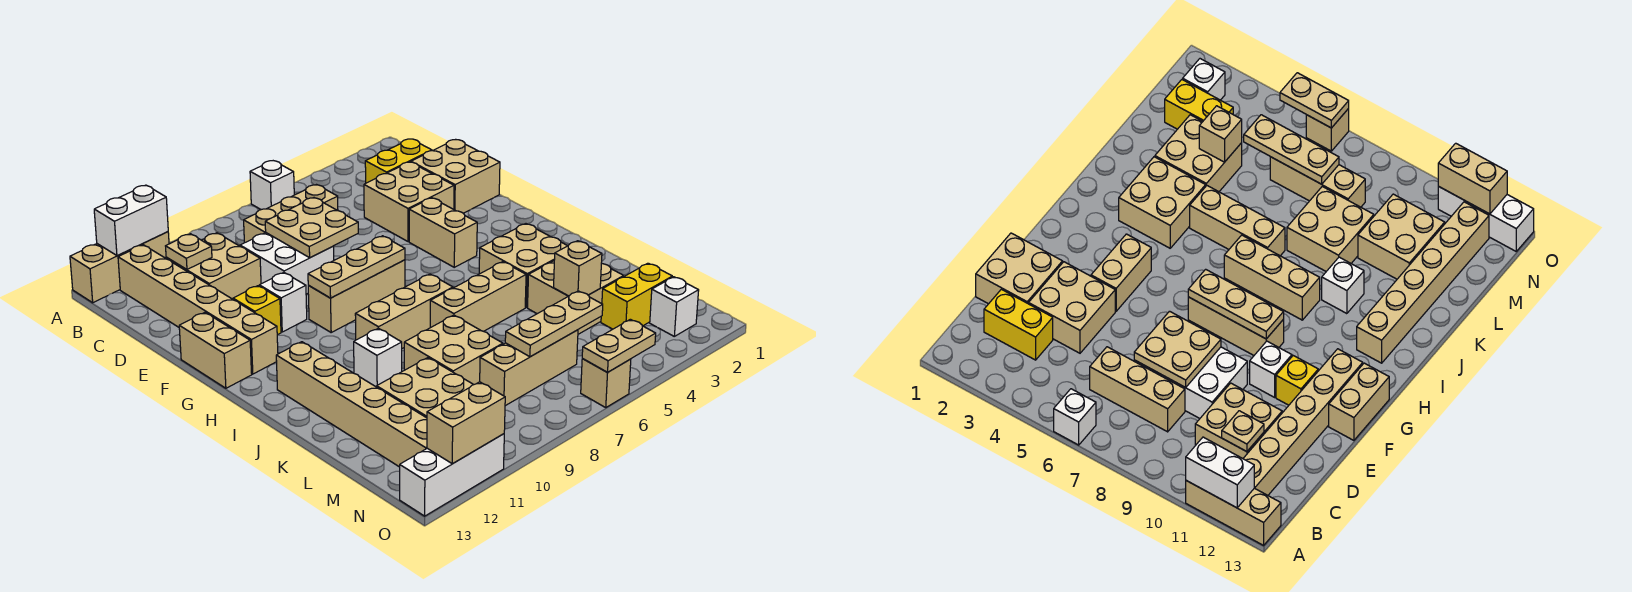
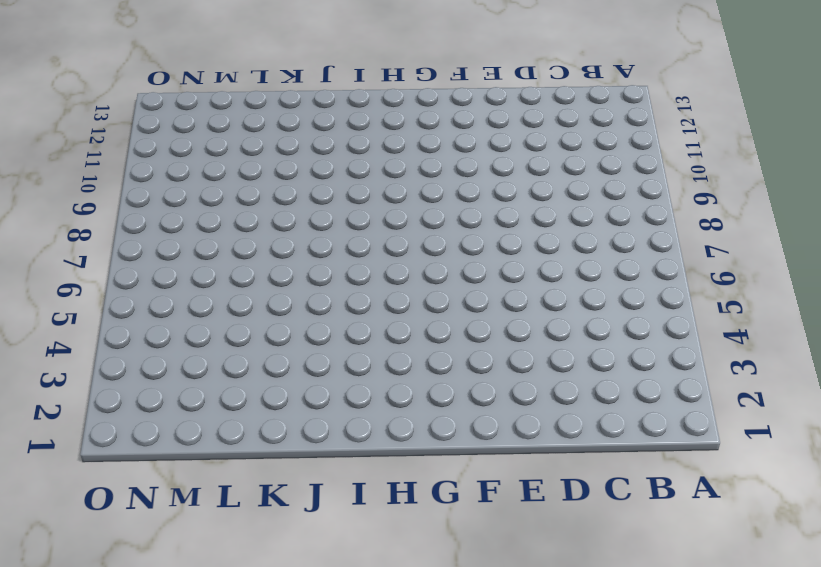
none -> white 1x1 brick [250,161,294,210]
none -> tan 1x3 brick [70,232,169,303]
none -> tan 1x6 brick [118,245,278,374]
none -> yellow 1x2 brick [365,139,432,183]

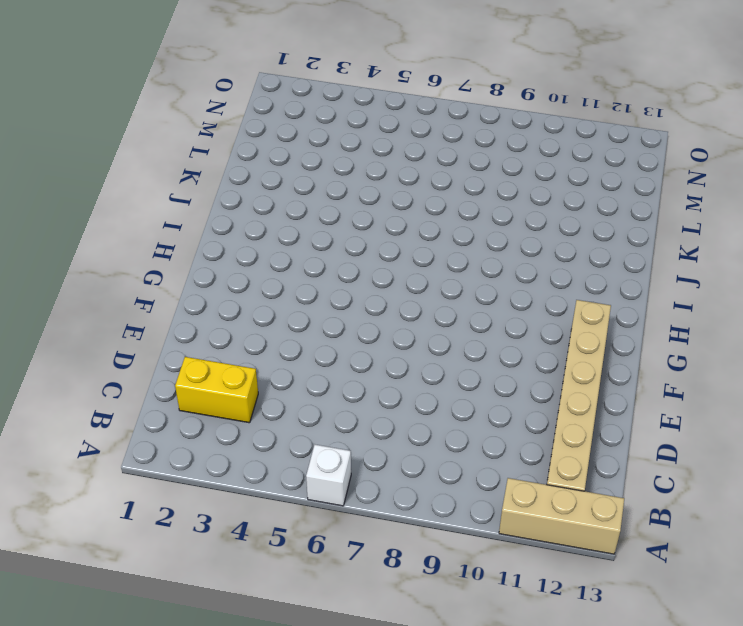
none -> tan 1x3 brick [244,185,338,243]
none -> tan 2x2 brick [166,233,261,299]
none -> tan 2x2 brick [411,140,500,213]
none -> tan 2x2 brick [364,162,454,242]

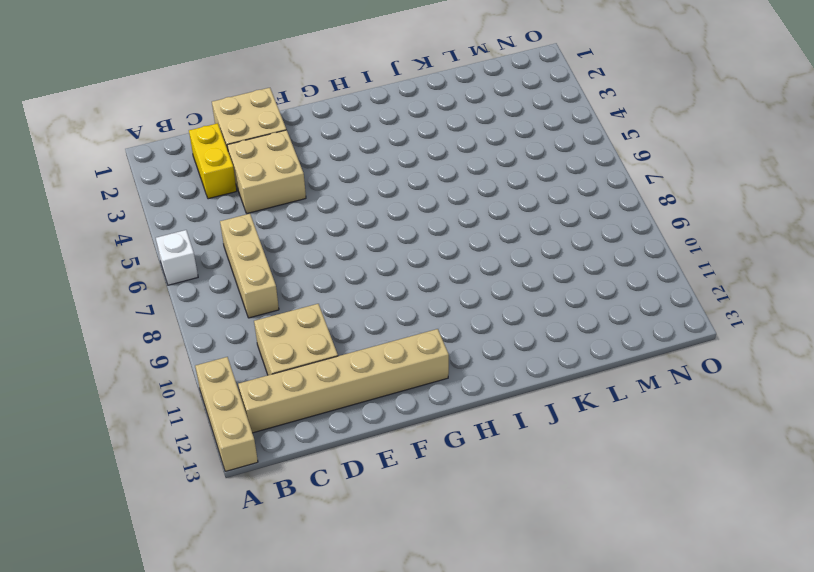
none -> white 2x2 brick [240,233,334,294]
none -> tan 1x2 brick [409,198,477,267]
none -> white 1x1 brick [259,273,307,332]
none -> yellow 1x1 brick [233,286,281,335]

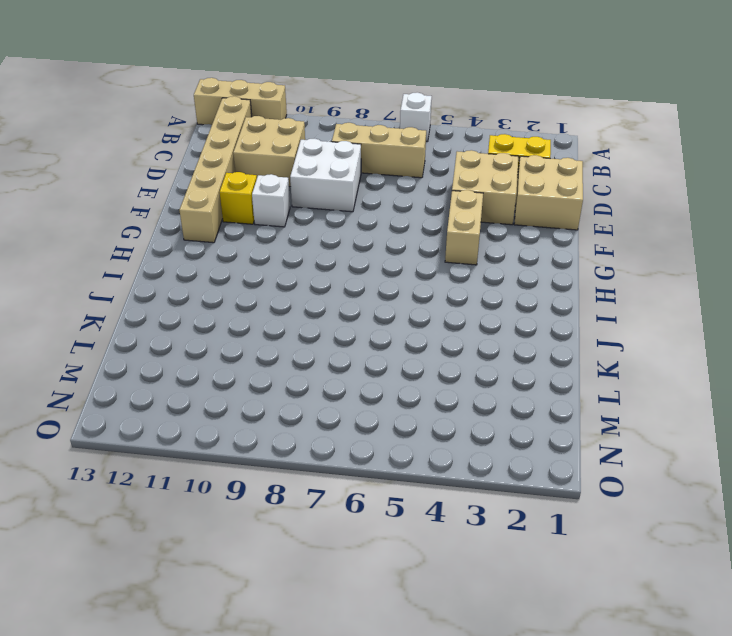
none -> tan 1x2 brick [179,313,252,388]
none -> tan 1x3 brick [308,260,405,332]
none -> tan 2x2 brick [479,224,567,307]
none -> tan 1x3 brick [355,274,453,348]

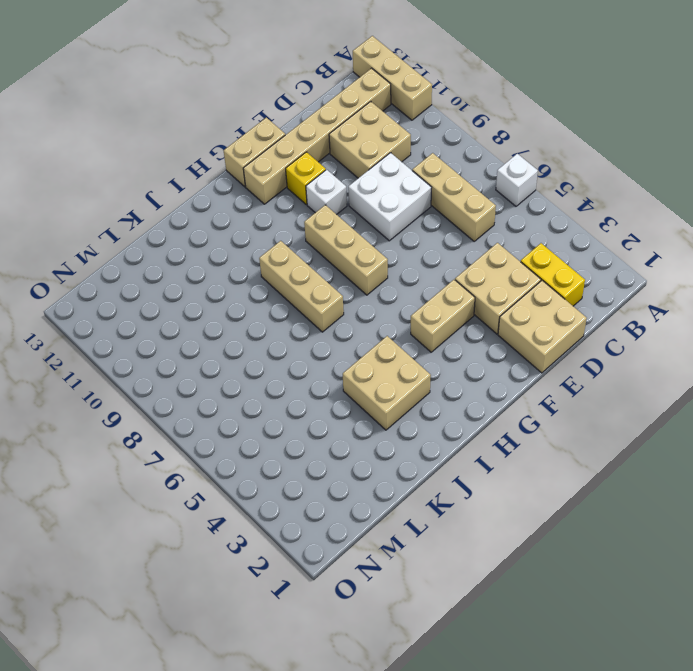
none -> tan 1x6 brick [276,342,427,467]
none -> tan 1x3 brick [430,262,526,331]
none -> white 1x1 brick [354,328,402,387]
none -> tan 2x2 brick [528,261,624,334]

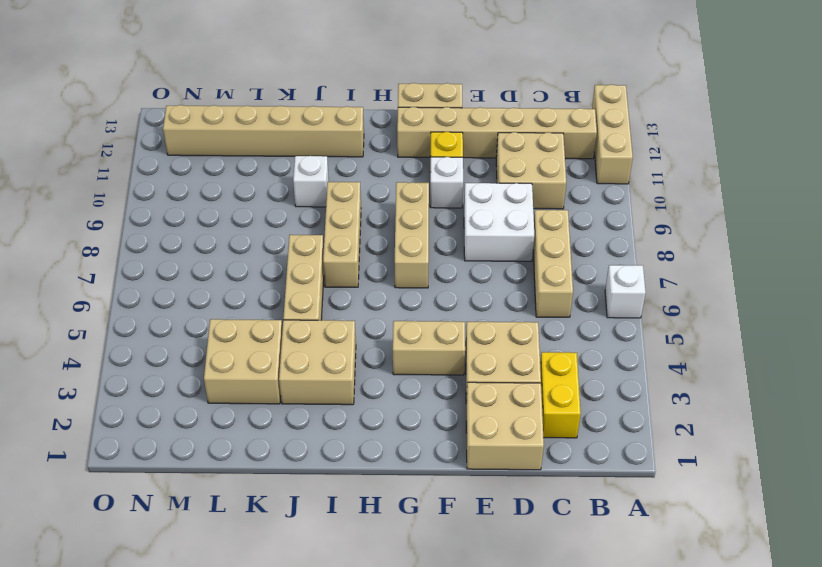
none -> tan 2x2 brick [404,315,503,385]
none -> tan 2x2 brick [377,358,473,418]
none -> yellow 1x2 brick [601,263,672,329]
none -> tan 1x3 brick [480,330,578,406]

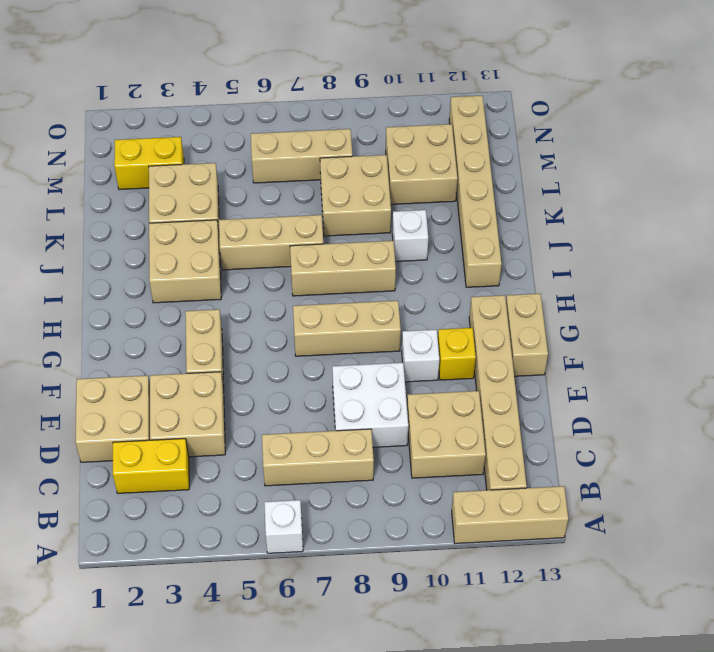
none -> white 1x1 brick [650,277,699,336]
none -> tan 1x1 brick [581,359,631,407]
none -> white 1x3 brick [400,434,504,516]
none -> white 1x2 brick [94,185,168,256]

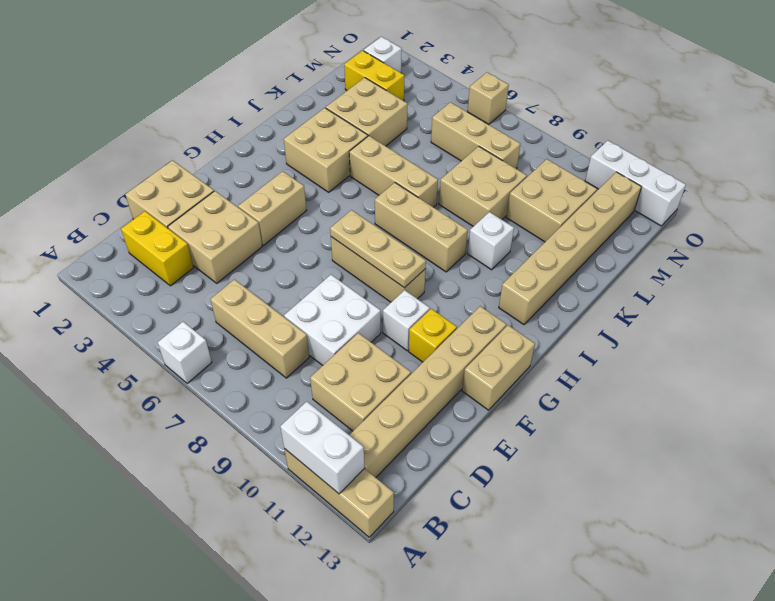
none -> tan 1x1 plate [166,234,212,269]
none -> tan 2x2 plate [265,198,358,258]
none -> tan 1x1 brick [554,241,602,296]
none -> tan 1x3 plate [505,291,603,357]

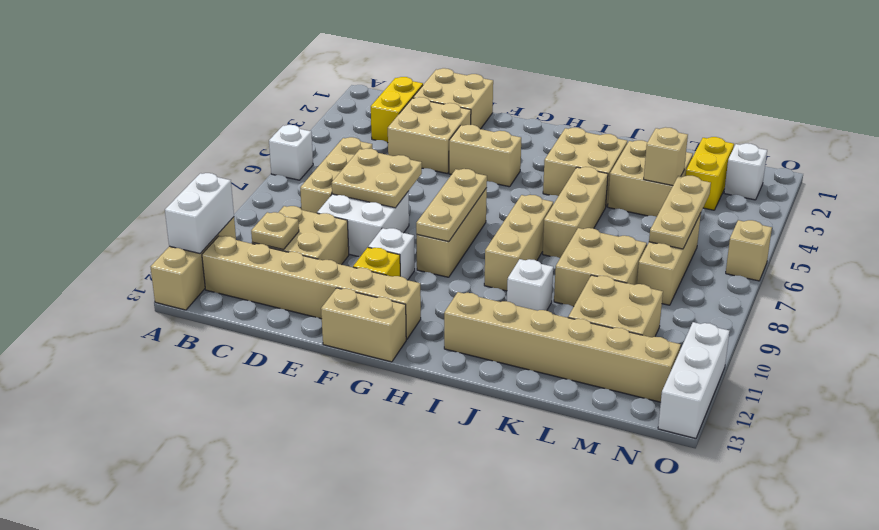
none -> tan 1x2 plate [582,319,656,372]
none -> tan 1x2 brick [427,382,505,464]

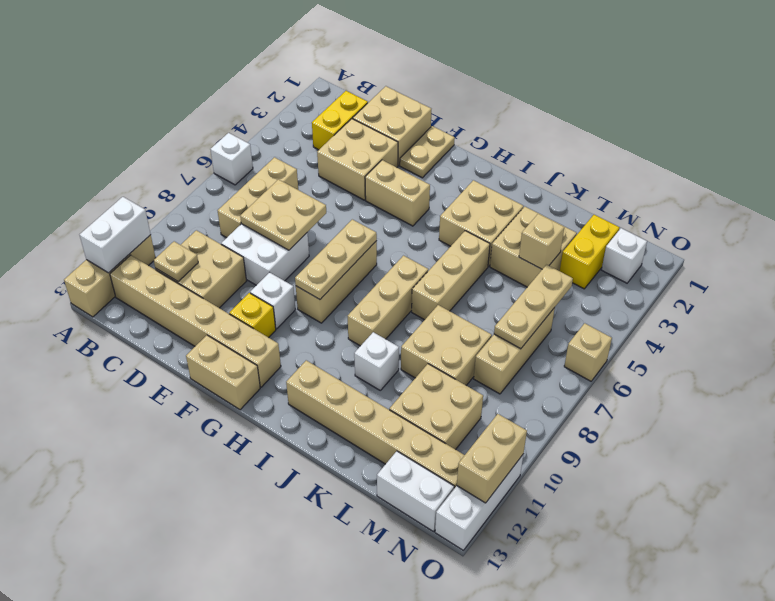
tan 1x2 plate [400,126,455,178] -> tan 1x2 plate moved to [582,319,656,372]
white 1x2 brick [377,451,454,532] -> none

